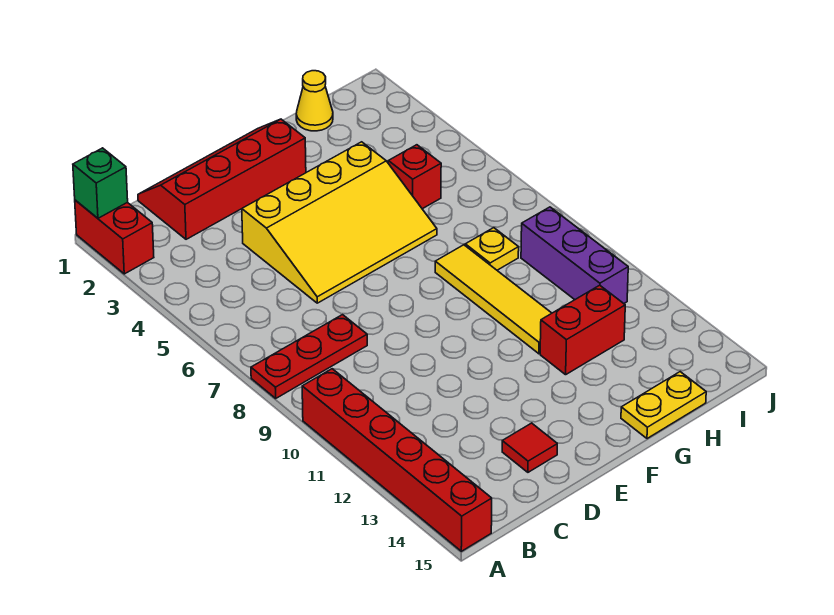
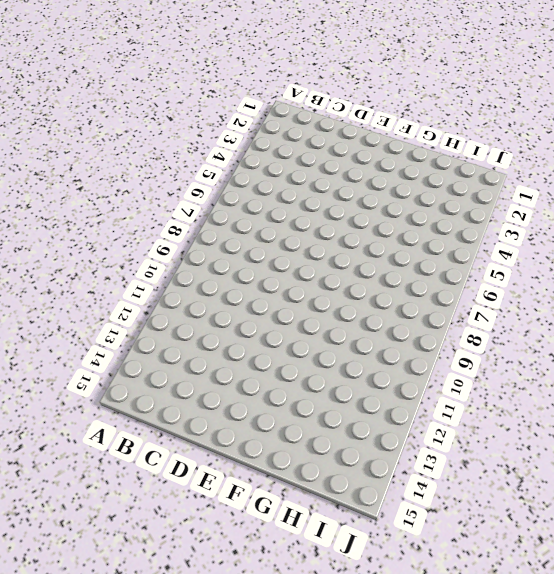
none -> red 1x2 brick [75,200,154,274]
none -> red 1x3 plate [251,315,367,398]
none -> red 1x6 brick [302,369,492,551]

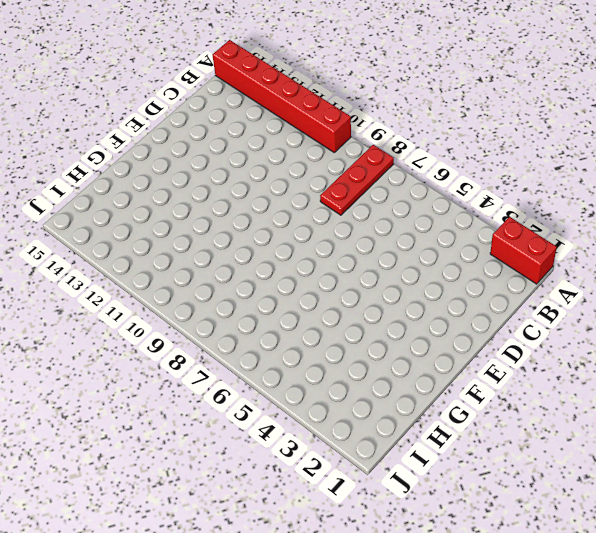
none -> red 2x4 slope [138,119,306,239]
none -> yellow 3x4 slope [242,142,437,303]
none -> red 1x1 tile [502,423,557,472]

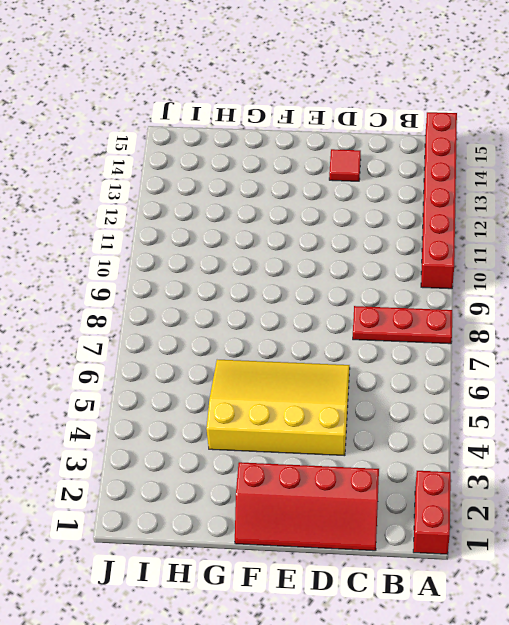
none -> yellow 1x4 tile [435,245,552,354]
none -> red 1x2 brick [540,285,625,375]
none -> yellow 1x2 plate [621,372,706,439]

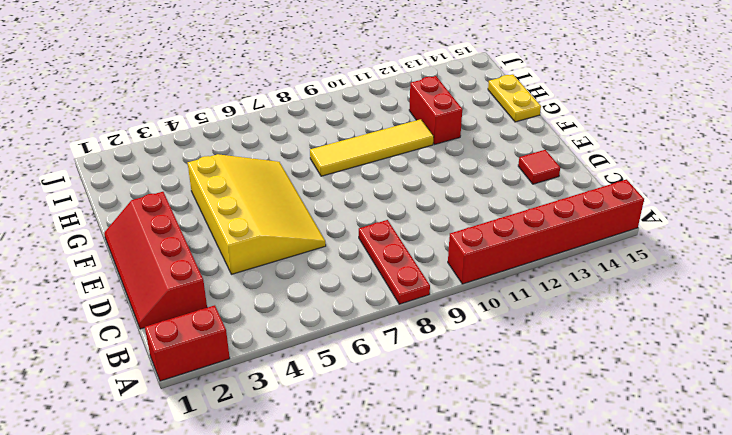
none -> yellow 1x1 cone [296,71,333,131]
none -> red 1x1 brick [388,145,441,209]
none -> yellow 1x1 plate [465,228,519,270]

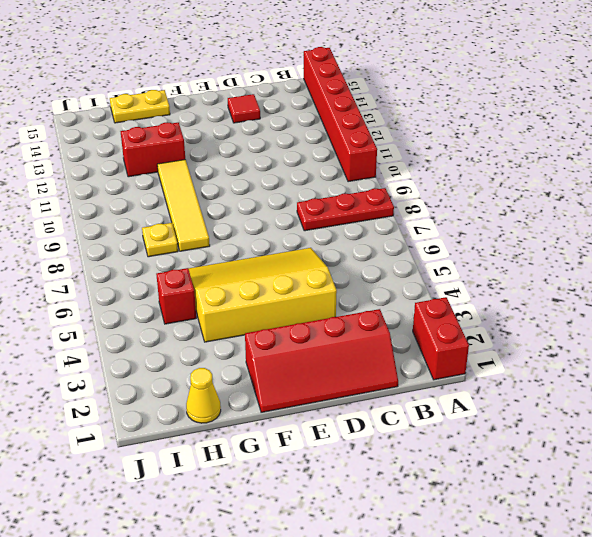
none -> purple 1x3 brick [521,207,628,303]
none -> green 1x1 brick [73,148,128,218]

